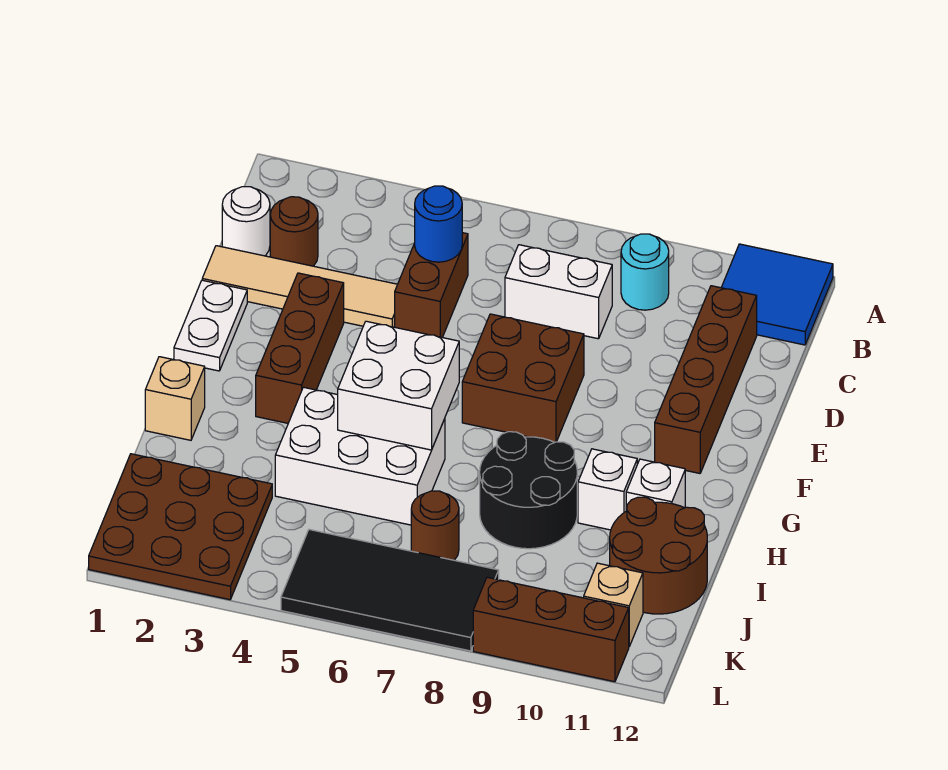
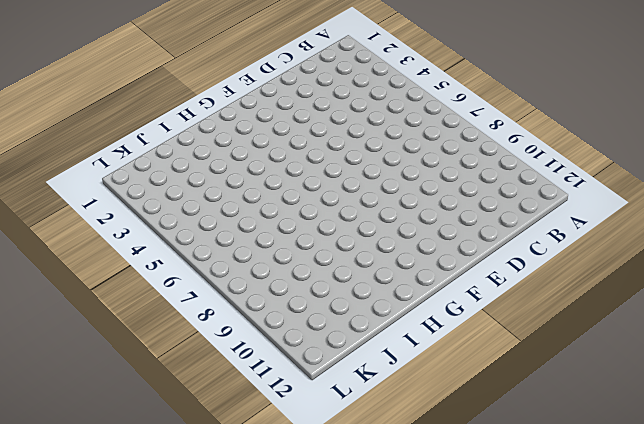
none -> blue 2x2 tile [721,244,833,345]
none -> cyan 1x1 round brick [621,234,669,310]
none -> white 1x1 round brick [222,187,270,256]

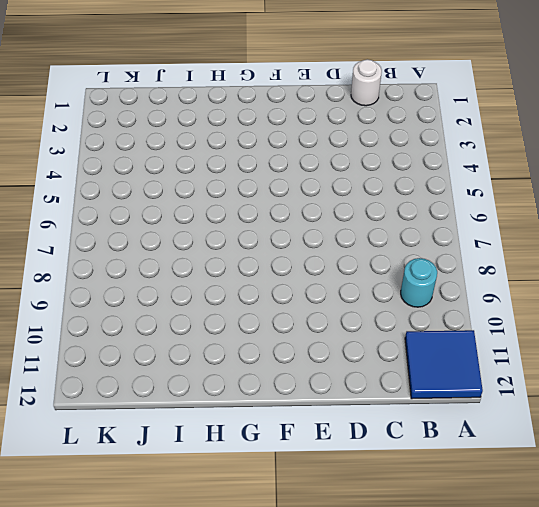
none -> brown 1x1 round brick [270,197,318,266]
none -> brown 1x2 brick [395,233,468,337]
none -> white 1x2 brick [505,245,612,339]

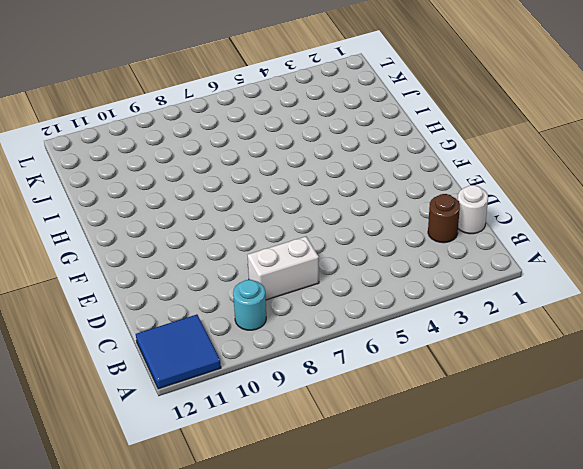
none -> brown 1x2 brick [395,233,468,337]
none -> brown 1x4 brick [655,286,757,473]
none -> tan 1x4 tile [202,246,397,327]

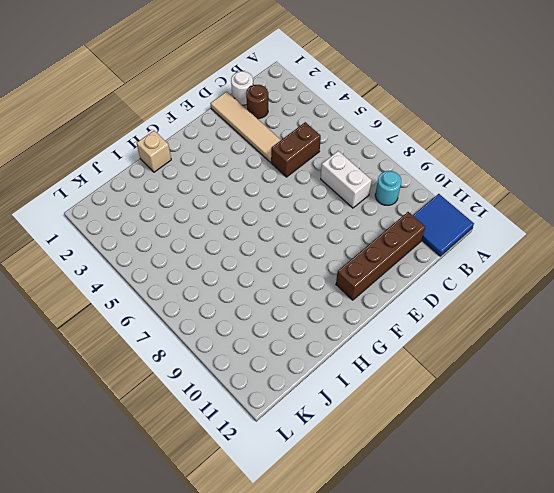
none -> white 1x2 plate [174,280,247,371]
none -> brown 1x3 brick [256,273,344,423]
none -> brown 2x2 brick [462,314,584,442]

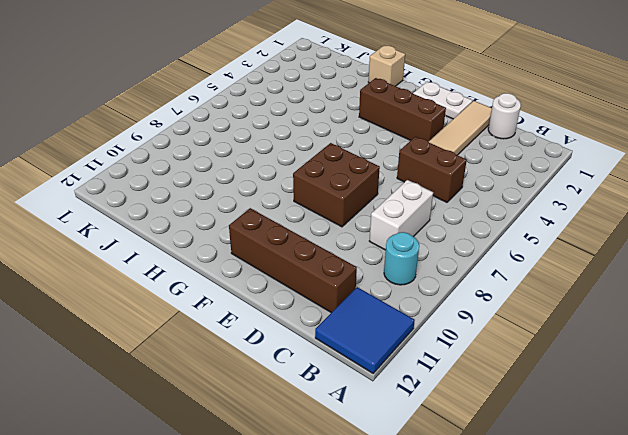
none -> brown 1x1 round brick [270,197,318,266]
none -> white 2x3 brick [275,387,445,525]
none -> black 2x2 round brick [480,432,577,549]

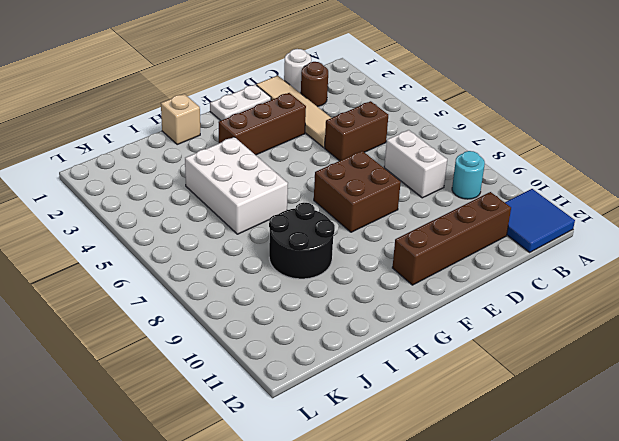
none -> white 1x1 brick [578,449,637,530]
none -> white 1x1 brick [626,459,685,511]
none -> brown 2x2 round brick [610,497,707,614]

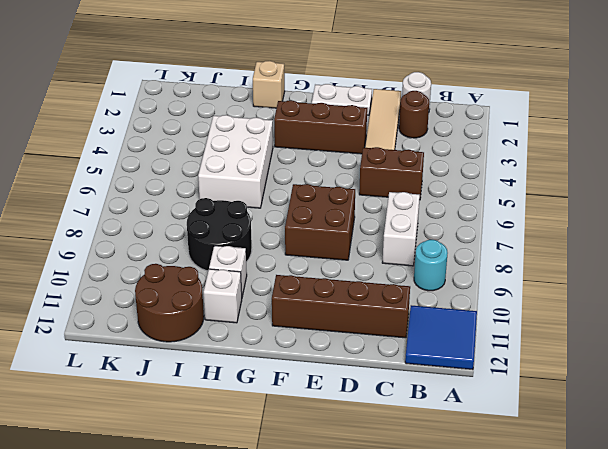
none -> brown 3x3 plate [89,454,272,600]
none -> brown 1x1 round brick [411,491,459,560]
none -> black 2x4 tile [281,530,499,651]

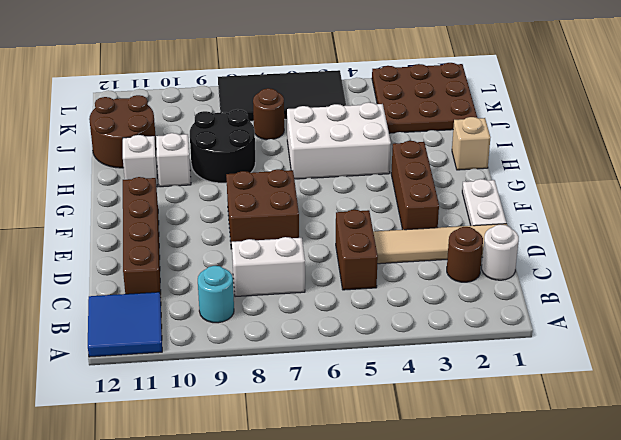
none -> tan 1x1 brick [584,563,643,646]
none -> brown 1x3 brick [473,577,629,682]
none -> blue 1x1 round brick [415,186,462,262]

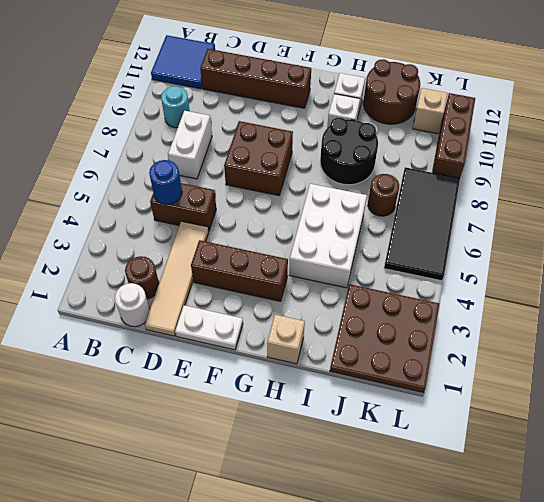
none -> white 2x2 brick [338,321,459,450]

